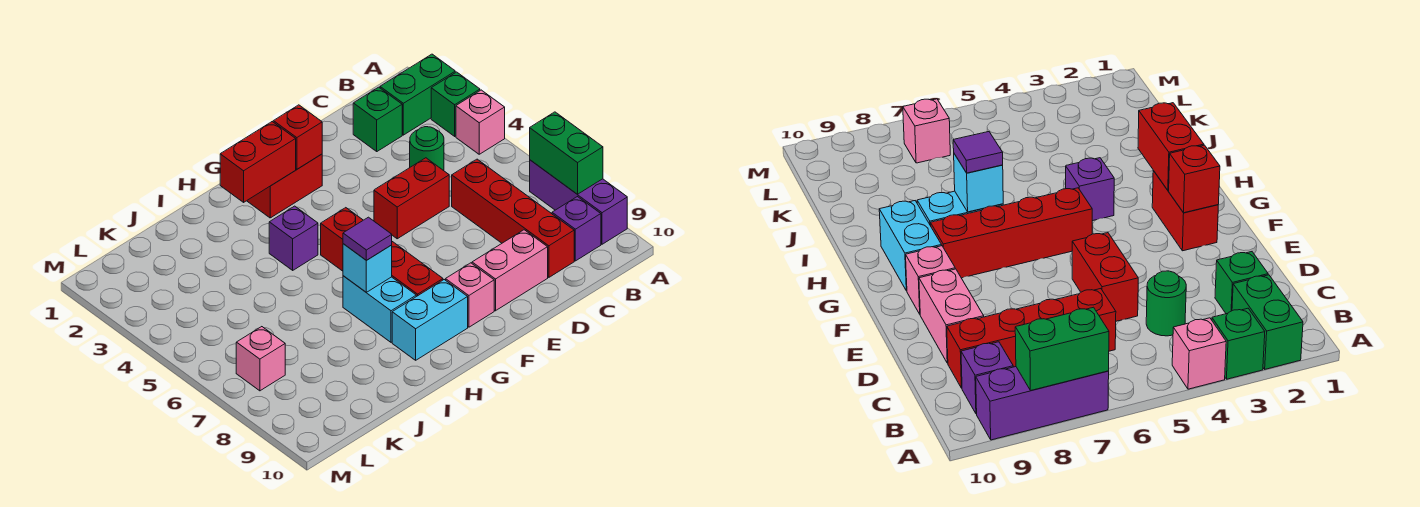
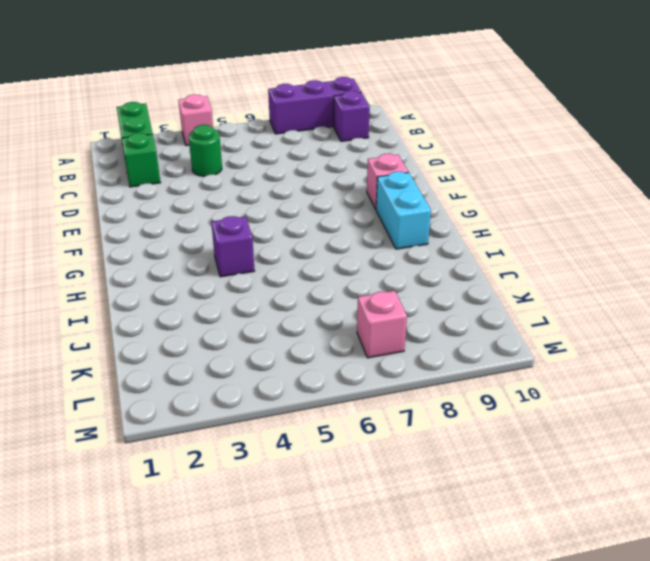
none -> green 1x1 brick [431,72,480,136]
none -> red 1x4 brick [452,159,574,277]
none -> red 1x2 brick [374,158,449,239]

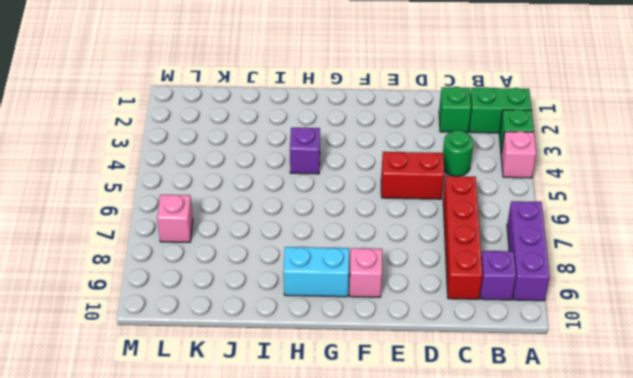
none -> pink 1x2 brick [472,230,548,311]
none -> red 1x2 brick [247,154,322,218]
none -> red 1x4 brick [321,208,443,296]

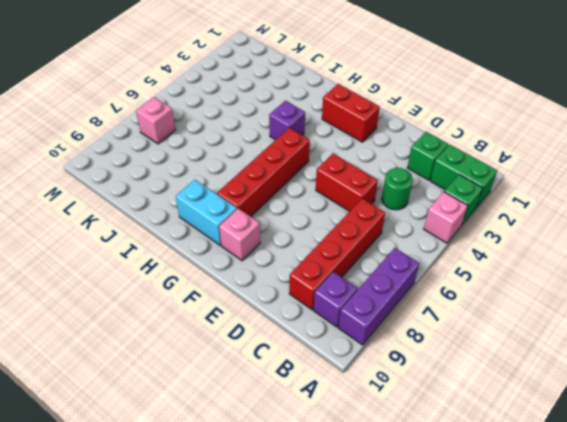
none -> pink 1x2 brick [472,230,548,311]
none -> cyan 1x2 brick [343,276,416,342]
none -> green 1x2 brick [530,112,603,194]

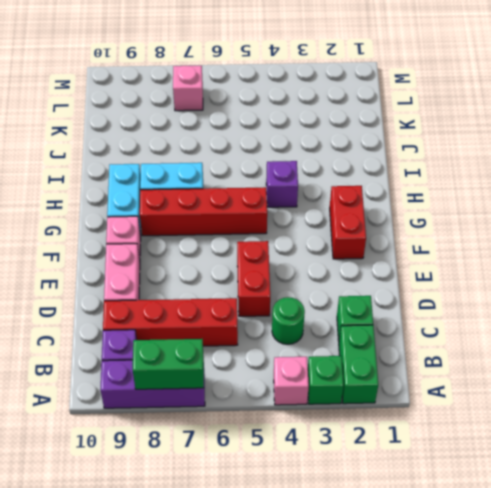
none -> red 1x1 brick [273,105,322,169]
none -> red 1x2 brick [220,122,296,202]
none -> cyan 1x1 brick [343,244,392,292]

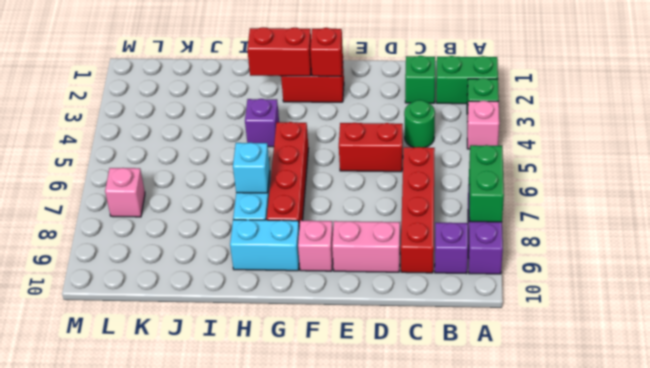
none -> purple 1x1 tile [343,217,392,260]

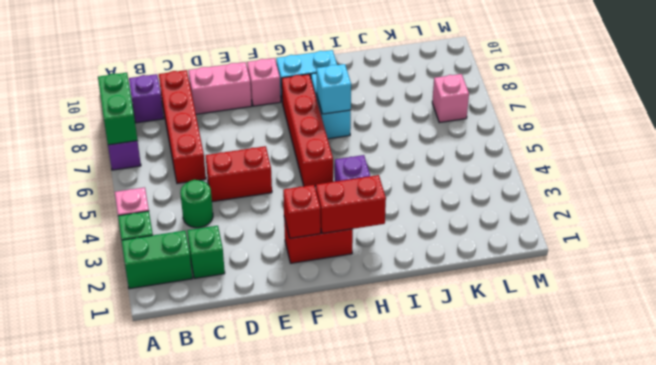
none -> purple 1x1 tile [343,217,392,260]

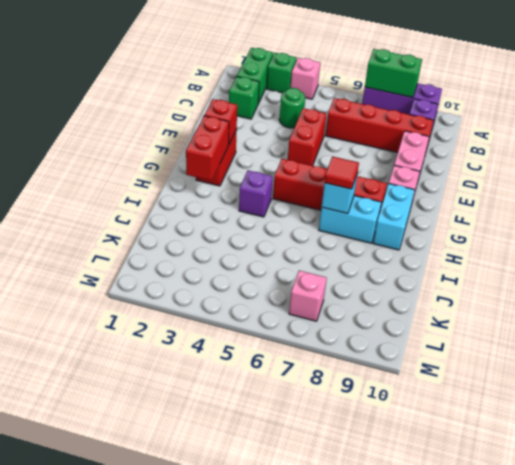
red 1x1 tile [325,156,359,189] -> purple 1x1 tile [343,217,392,260]

